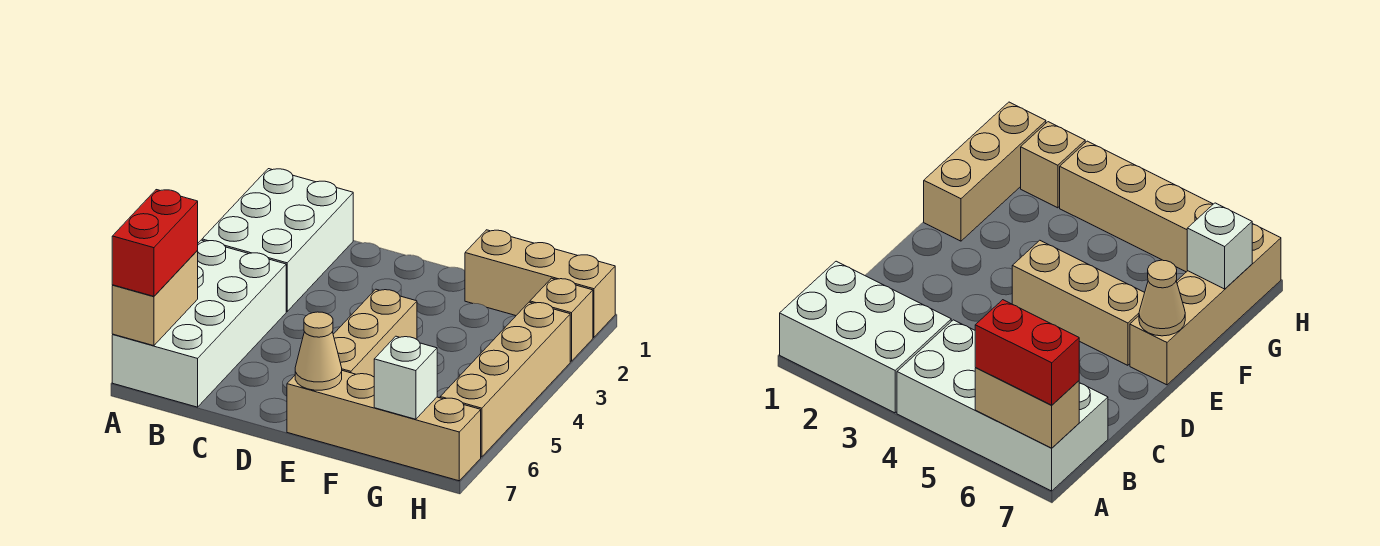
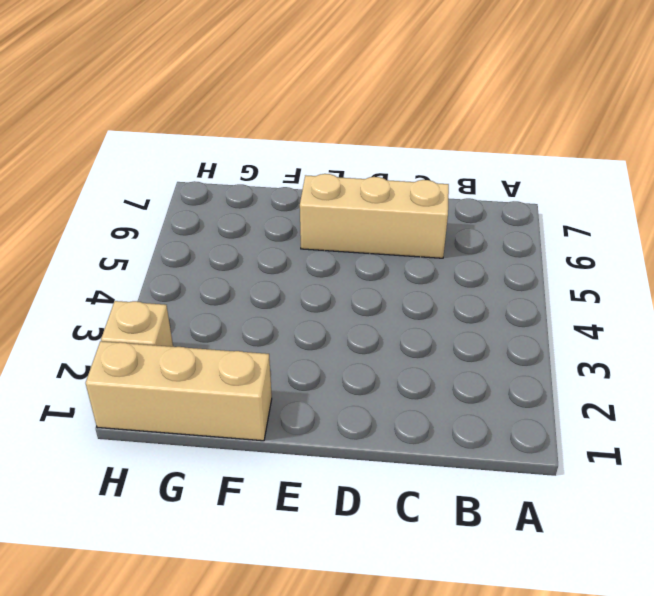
tan 1x3 brick [300,174,449,258] -> tan 1x3 brick turned to [333,289,417,377]
none -> white 2x3 brick [202,169,353,312]
none -> white 2x4 brick [112,240,286,407]

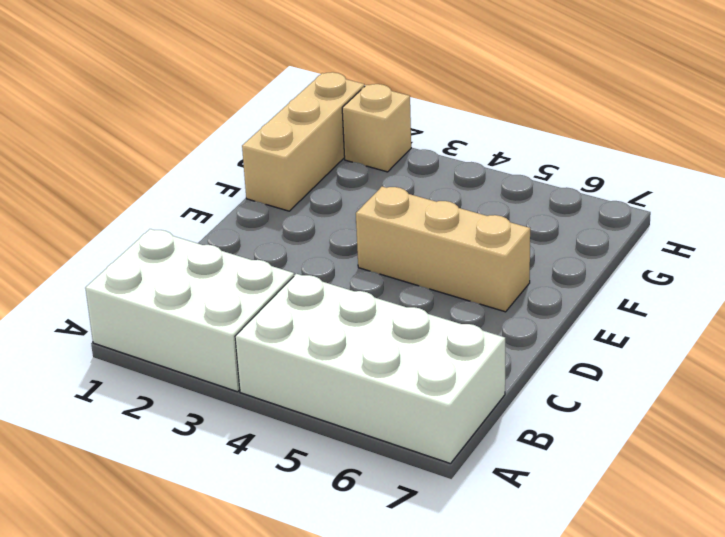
none -> tan 1x4 brick [287,371,481,481]
none -> tan 1x4 brick [440,302,570,457]

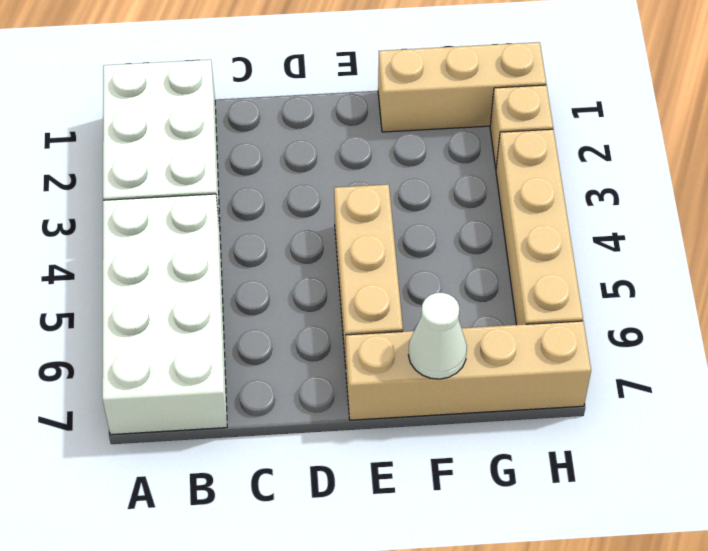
white 1x1 cone [408,293,467,379] -> none
none -> tan 1x2 brick [112,251,198,346]
none -> tan 1x1 cone [295,312,342,390]

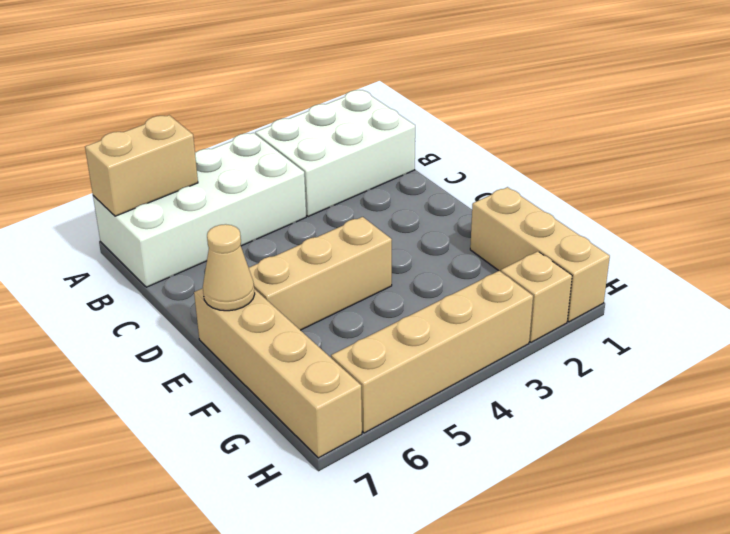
none -> white 1x1 brick [374,336,437,419]
none -> red 1x2 brick [112,190,198,296]

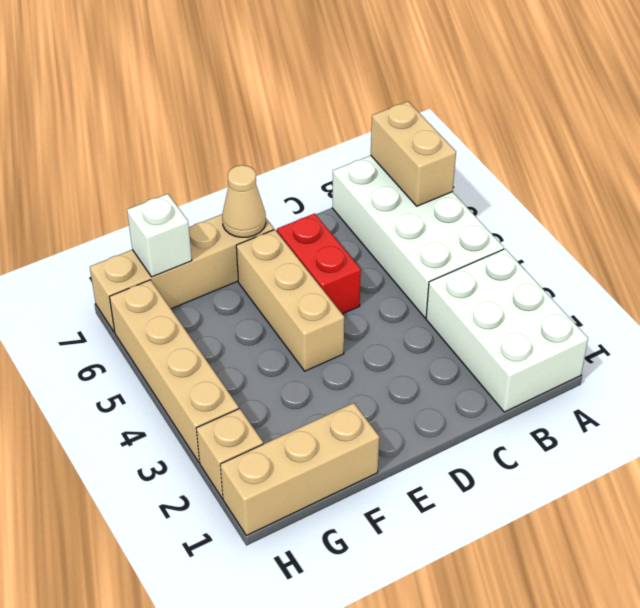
red 1x2 brick [277,213,361,314] -> red 1x2 brick moved to [112,190,198,296]

